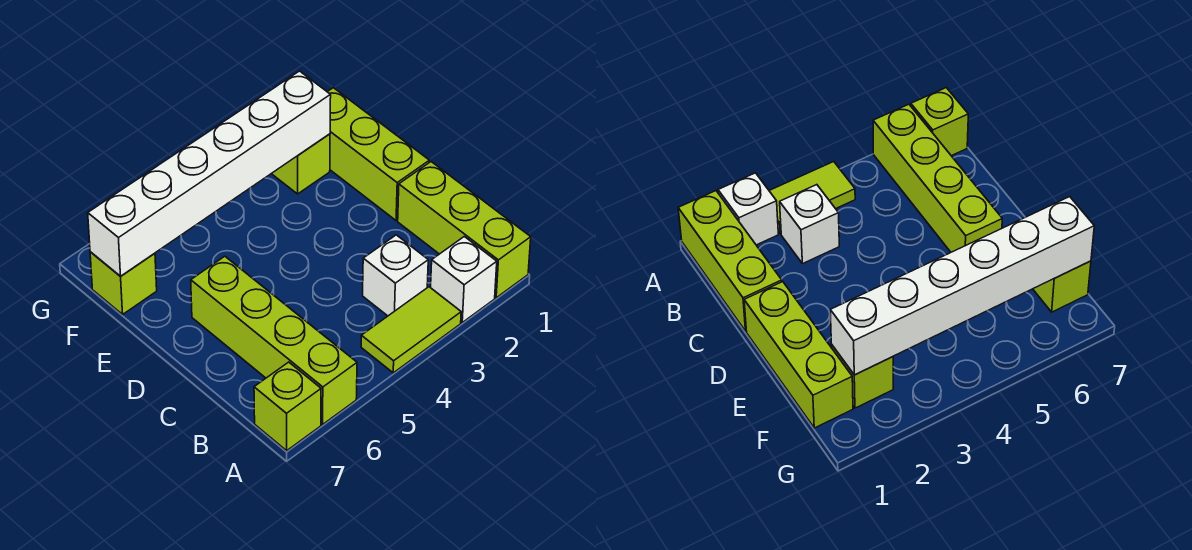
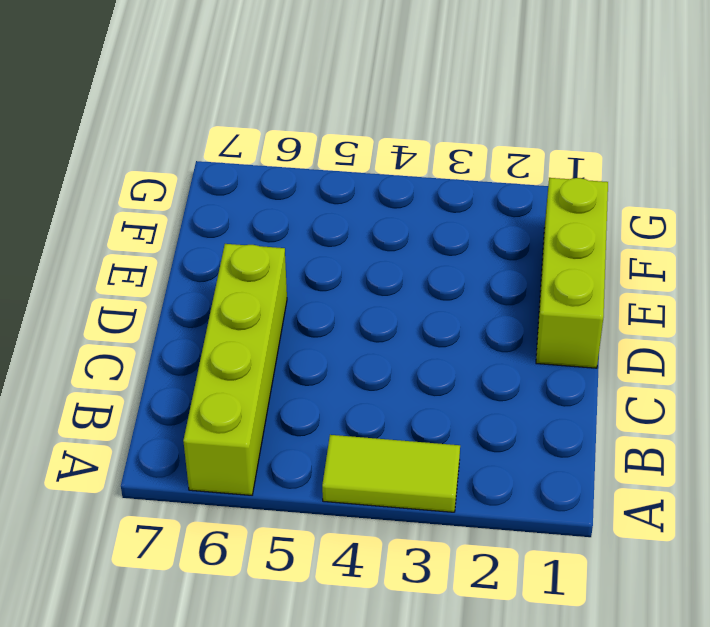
none -> lime 1x3 brick [398,162,531,298]
none -> white 1x1 brick [431,237,497,322]

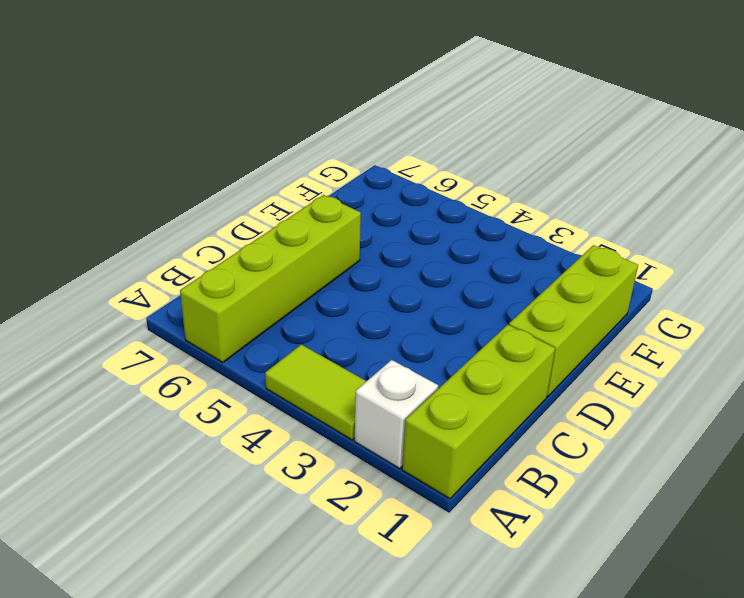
none -> lime 1x1 brick [254,362,321,451]
none -> white 1x1 brick [363,235,428,316]

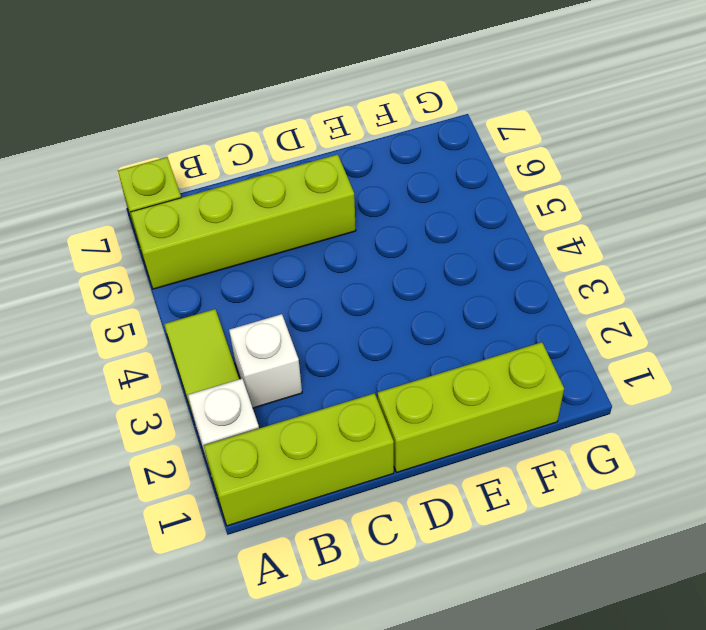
none -> lime 1x1 brick [272,134,330,194]
none -> lime 1x1 brick [90,252,157,314]

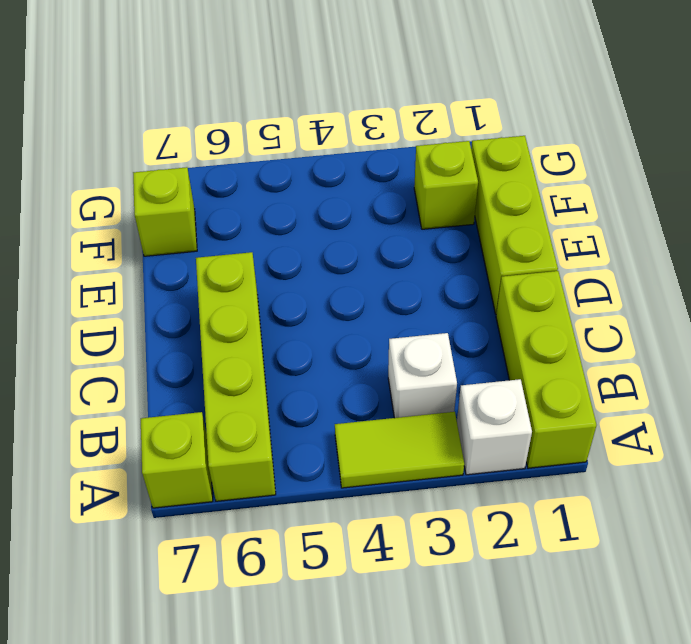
none -> white 1x6 brick [88,71,331,276]

